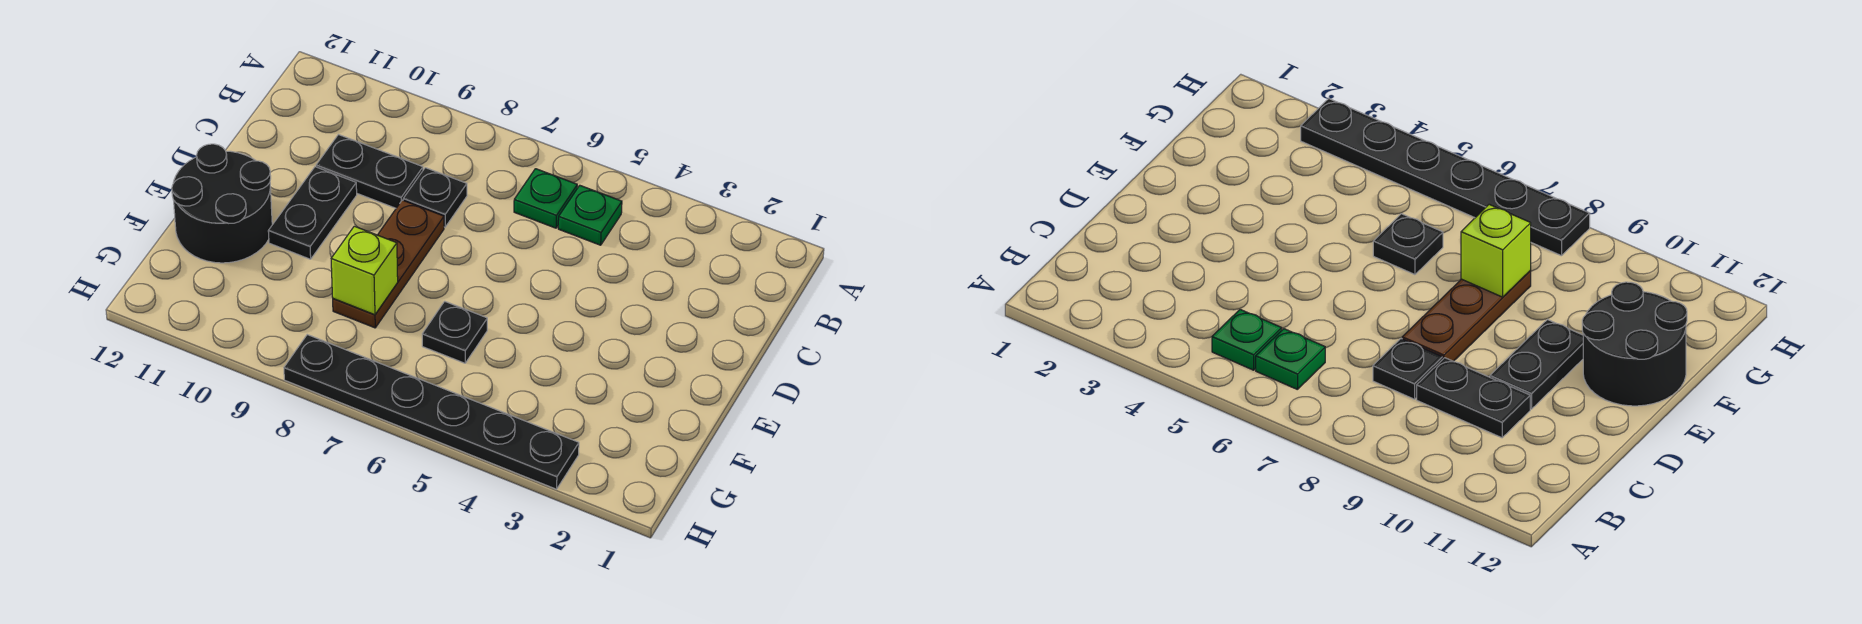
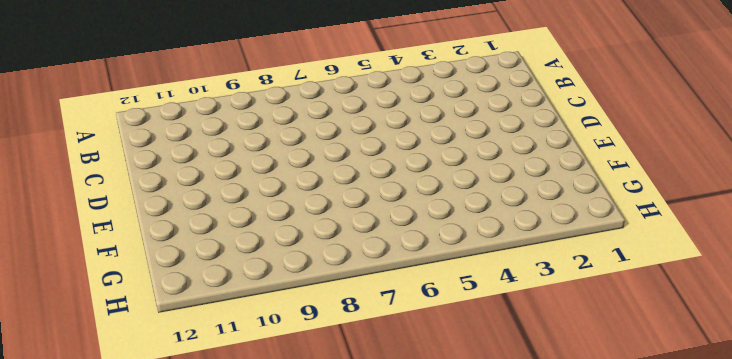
none -> green 1x1 plate [558,185,622,245]
none -> green 1x1 plate [514,169,577,228]

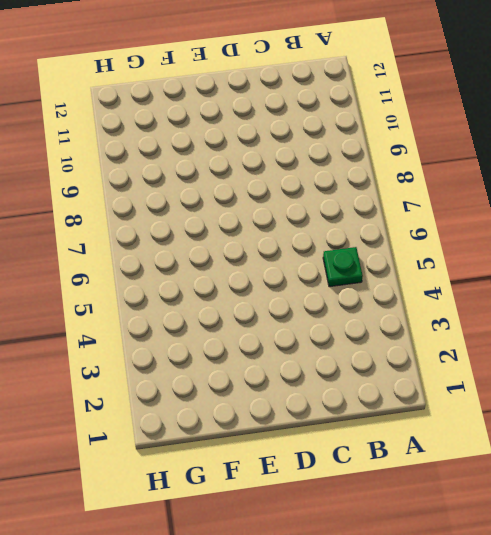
none -> green 1x1 plate [514,169,577,228]
none -> black 1x1 plate [403,168,467,227]

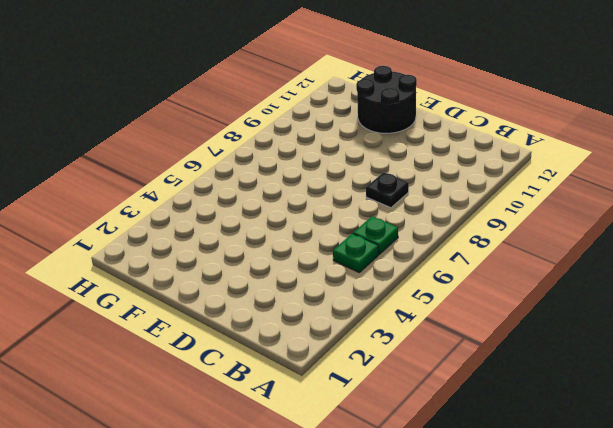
none -> black 1x2 plate [316,135,423,208]
none -> brown 1x3 plate [333,200,444,328]

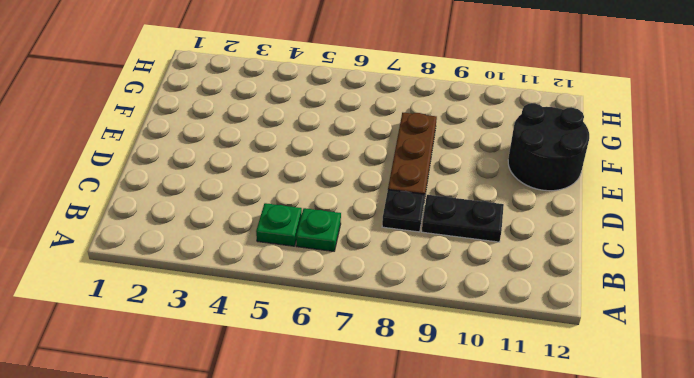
none -> black 1x2 plate [268,167,357,259]
none -> black 1x1 plate [422,301,487,363]

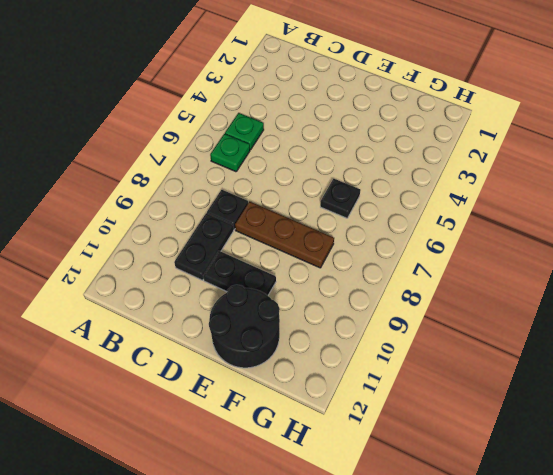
none -> black 1x6 plate [284,335,579,489]
none -> lime 1x1 brick [331,226,398,315]

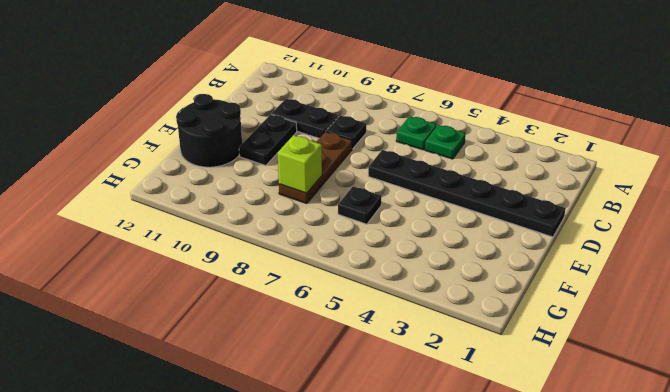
black 1x6 plate [368,150,566,237] -> black 1x6 plate moved to [284,335,579,489]

